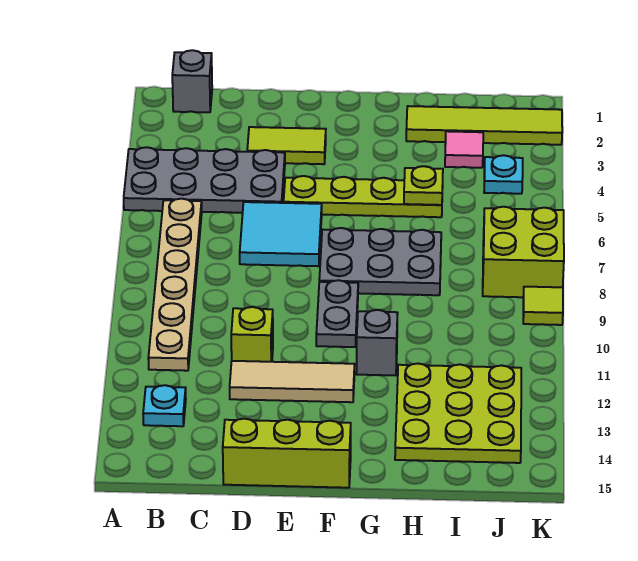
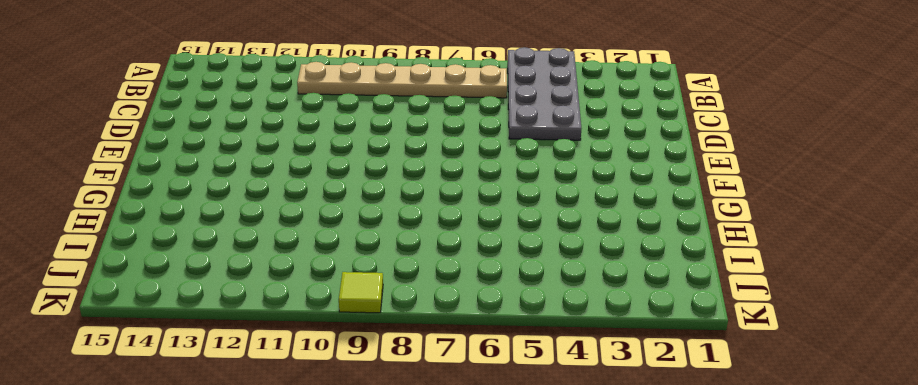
none -> grey 1x1 brick [172,50,212,112]
none -> cyan 1x1 plate [143,385,186,426]
none -> lime 1x2 tile [247,127,326,164]

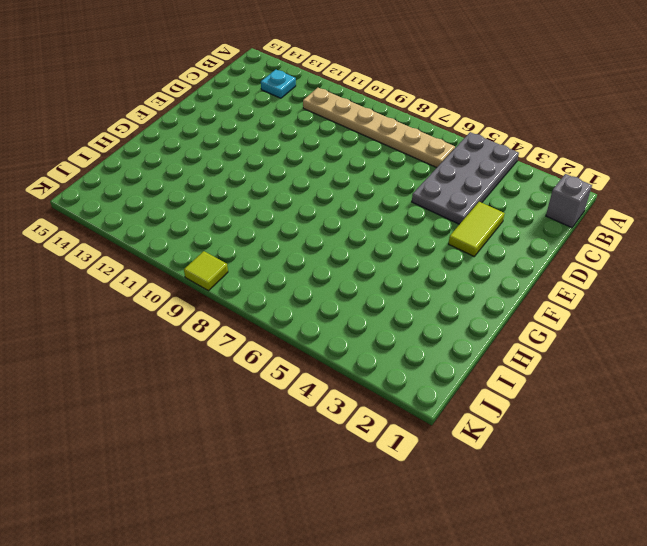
none -> cyan 2x2 tile [240,202,322,266]
none -> lime 1x1 brick [231,307,273,362]
none -> tan 1x3 tile [230,361,354,402]

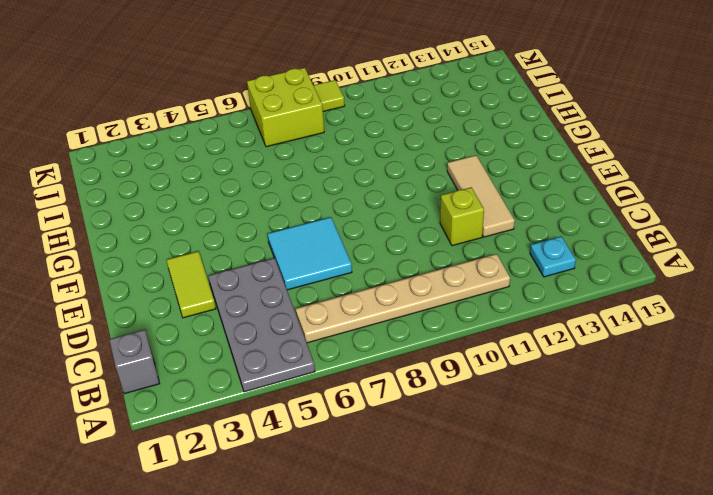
none -> lime 1x3 brick [223,419,351,488]
none -> lime 1x4 plate [284,176,442,217]
none -> grey 2x3 plate [319,228,441,295]

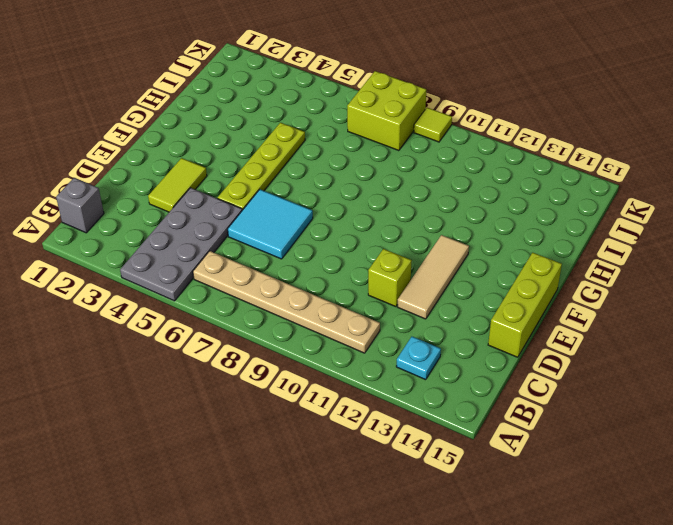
none -> grey 2x3 plate [319,228,441,295]
none -> grey 1x2 plate [316,280,358,347]
none -> grey 1x1 brick [356,310,398,375]

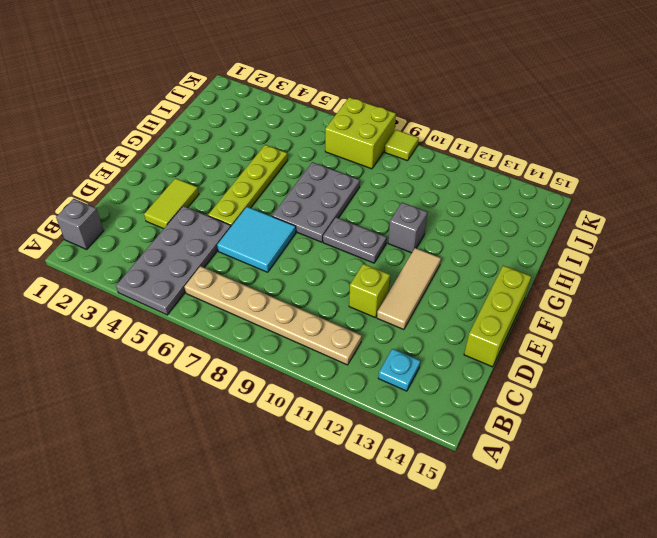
none -> lime 1x4 tile [406,106,562,145]
none -> lime 3x3 plate [395,364,521,463]
none -> pink 1x1 tile [445,131,483,168]

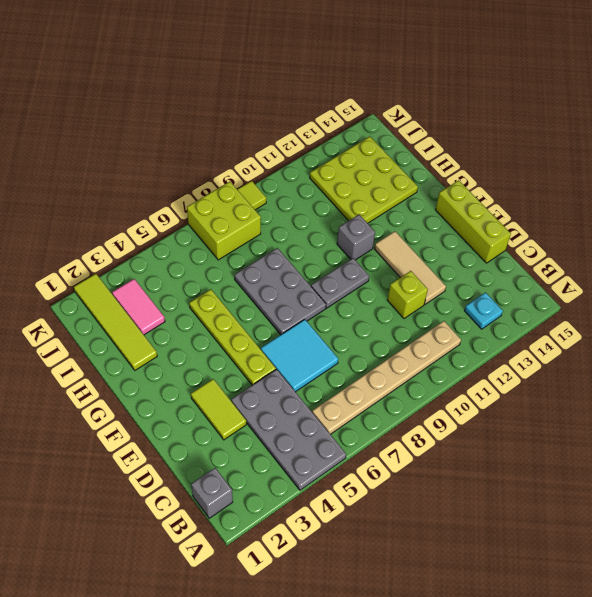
pink 1x2 tile [112,279,165,335] -> pink 1x1 tile [445,131,483,168]
none -> cyan 1x1 plate [484,155,523,194]
none -> lime 1x1 plate [404,166,443,205]

